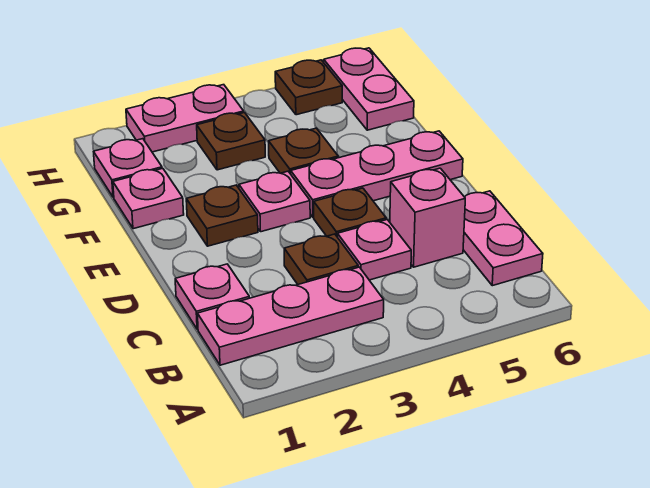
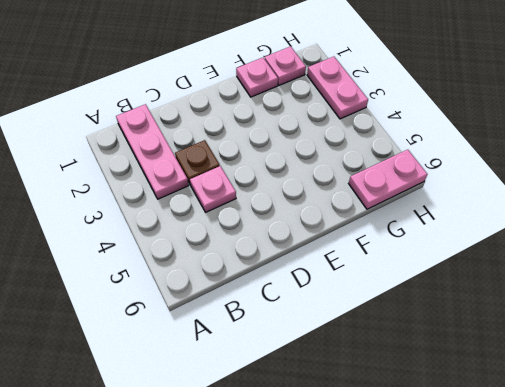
none -> pink 1x2 plate [463,191,543,286]
none -> pink 1x1 plate [175,264,249,329]
none -> pink 1x1 brick [390,168,465,267]

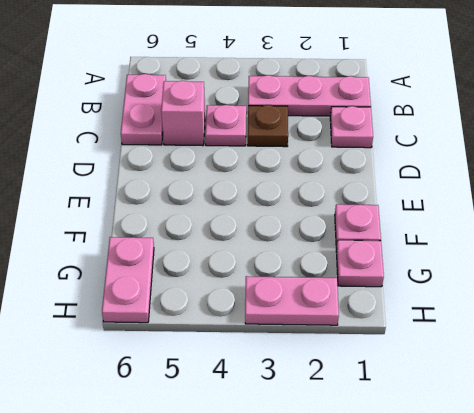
none -> brown 1x1 plate [314,188,386,236]
none -> brown 1x1 plate [186,185,258,246]
none -> pink 1x1 plate [239,171,310,232]

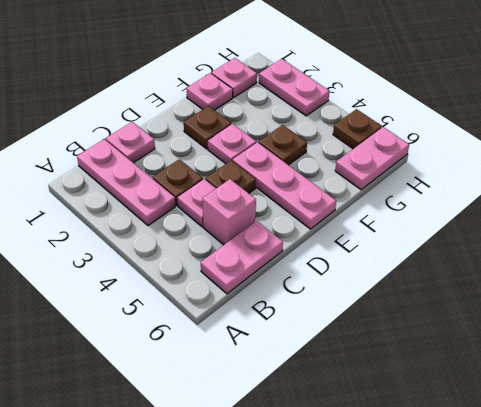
none -> brown 1x1 plate [197,113,265,170]

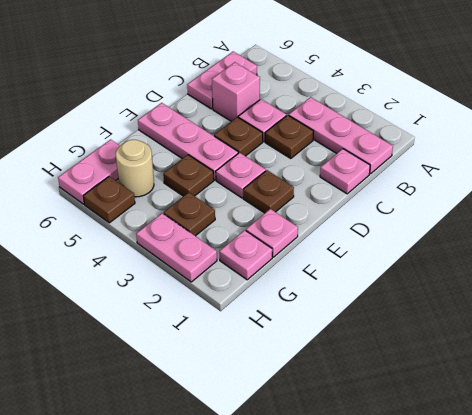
tan 1x1 round brick [116,140,154,197] -> none

